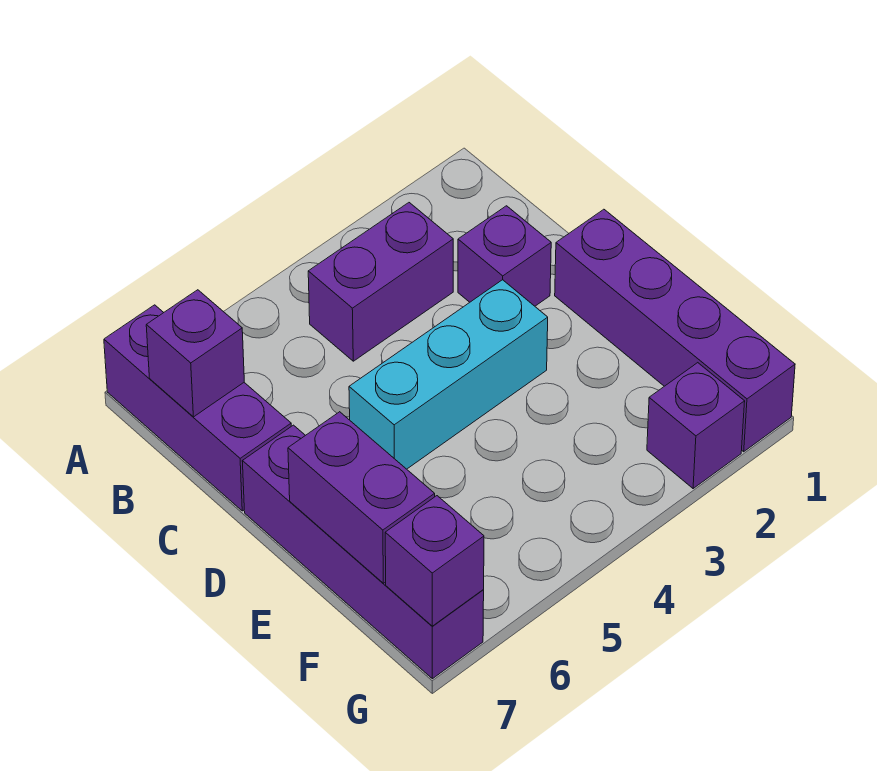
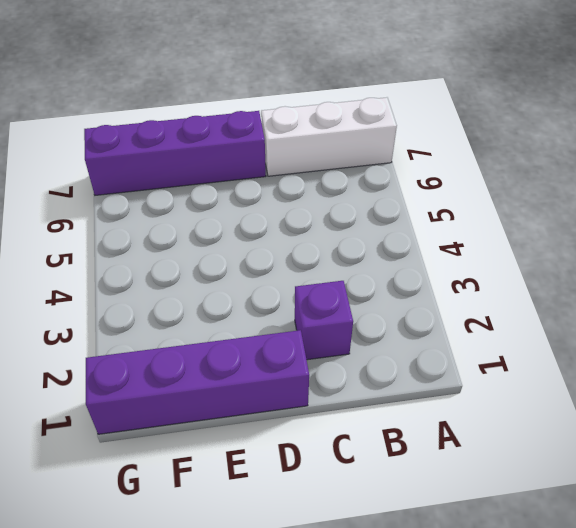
white 1x3 brick [261,98,397,176] -> purple 1x3 brick [104,305,291,511]
none -> purple 1x2 brick [308,203,453,361]
none -> cyan 1x3 brick [349,280,548,469]

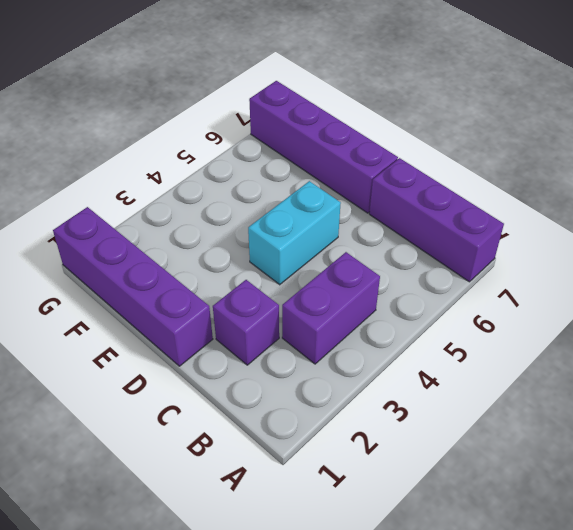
cyan 1x2 brick [248,181,341,285] -> cyan 1x3 brick [349,280,548,469]
none -> purple 1x1 brick [647,363,745,488]
none -> purple 1x1 brick [146,290,244,417]

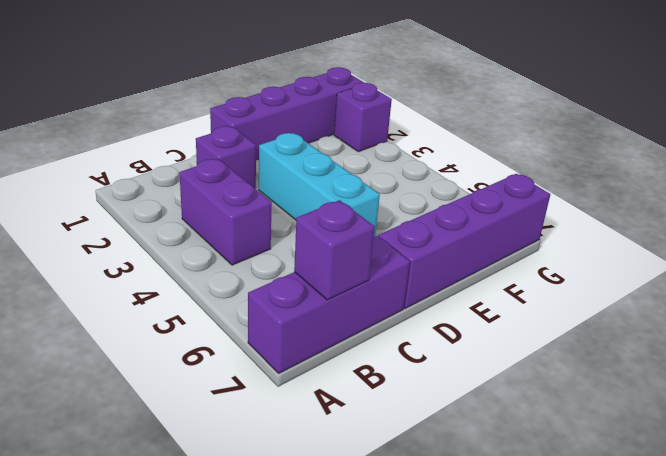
none -> purple 1x2 brick [288,412,435,583]
none -> purple 1x1 brick [385,496,484,626]

